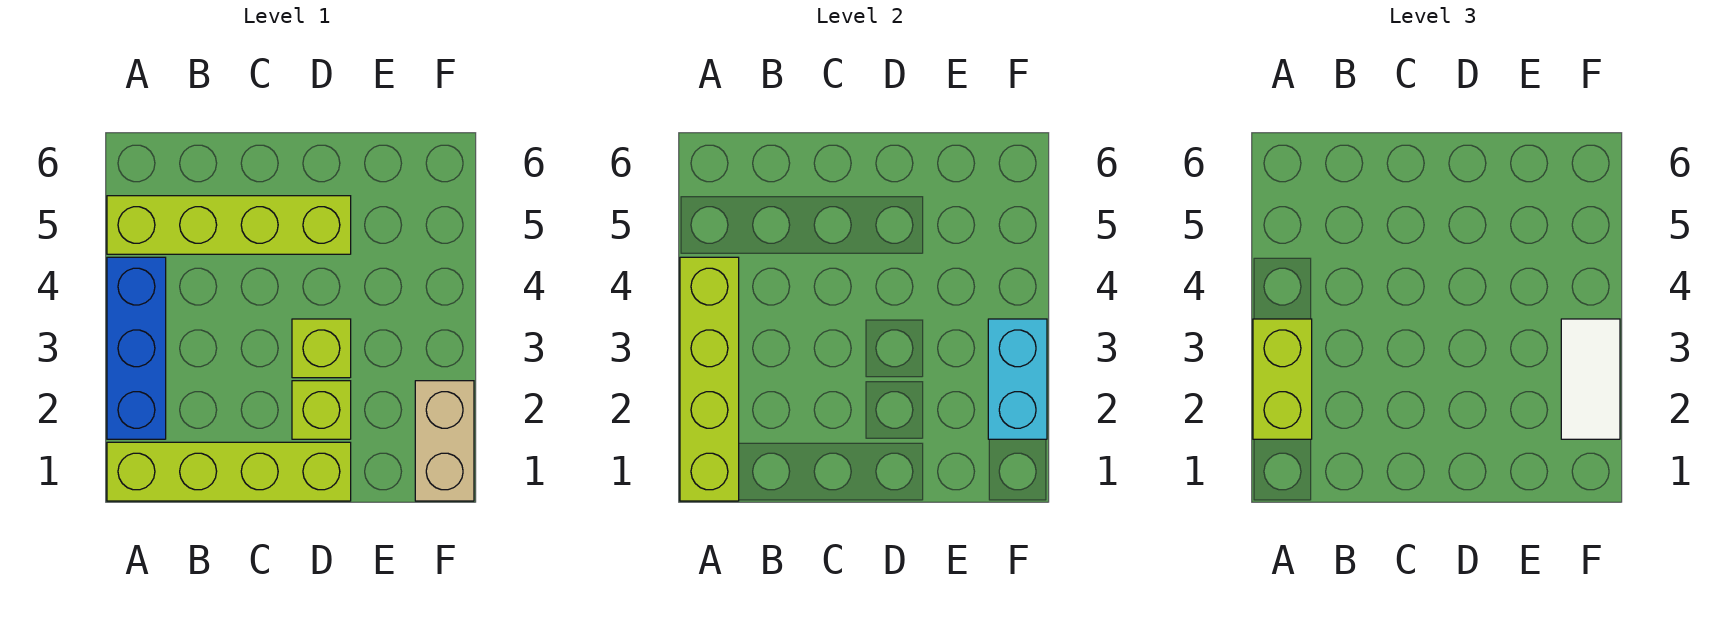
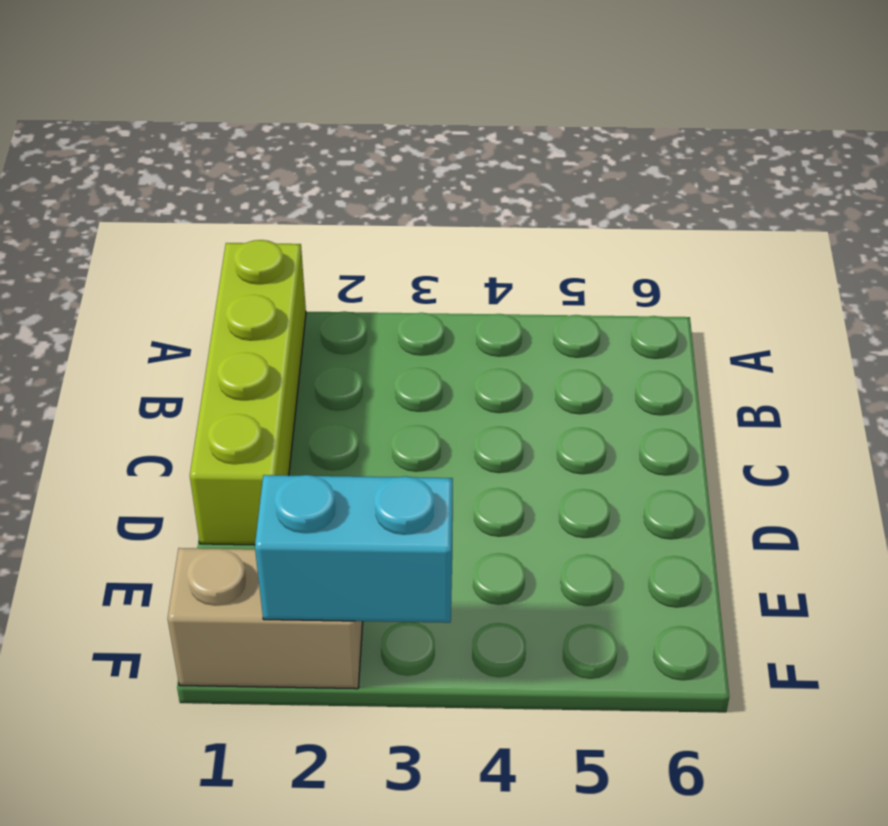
none -> blue 1x3 brick [107,257,166,439]
none -> lime 1x4 brick [107,196,351,254]

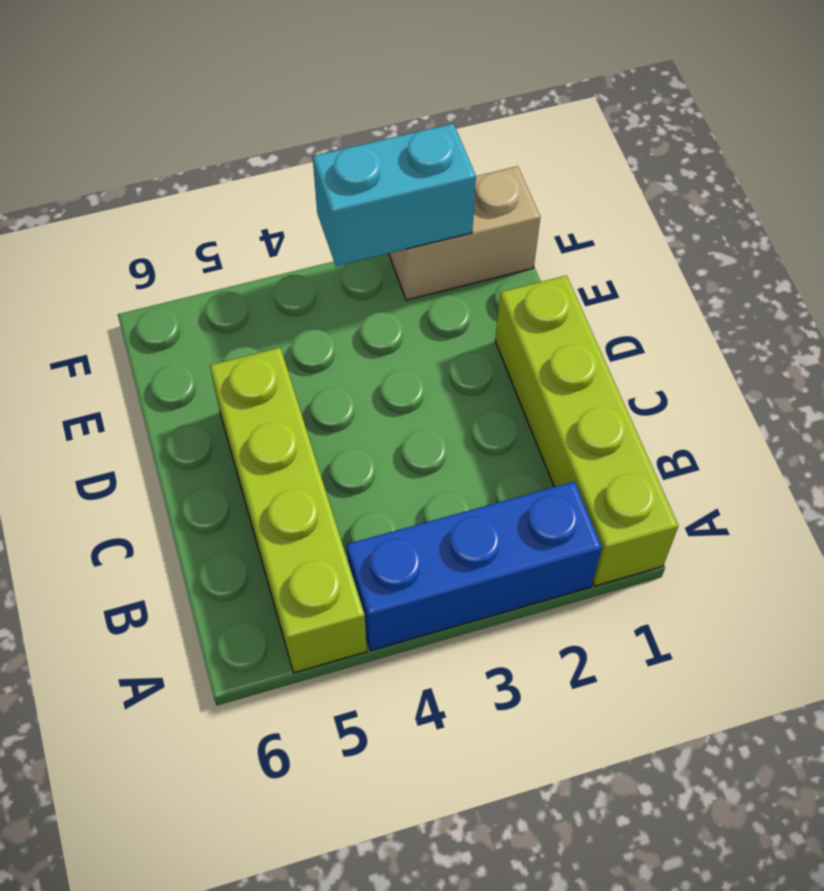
none -> lime 1x1 brick [292,381,351,439]
none -> lime 1x1 brick [292,319,351,378]

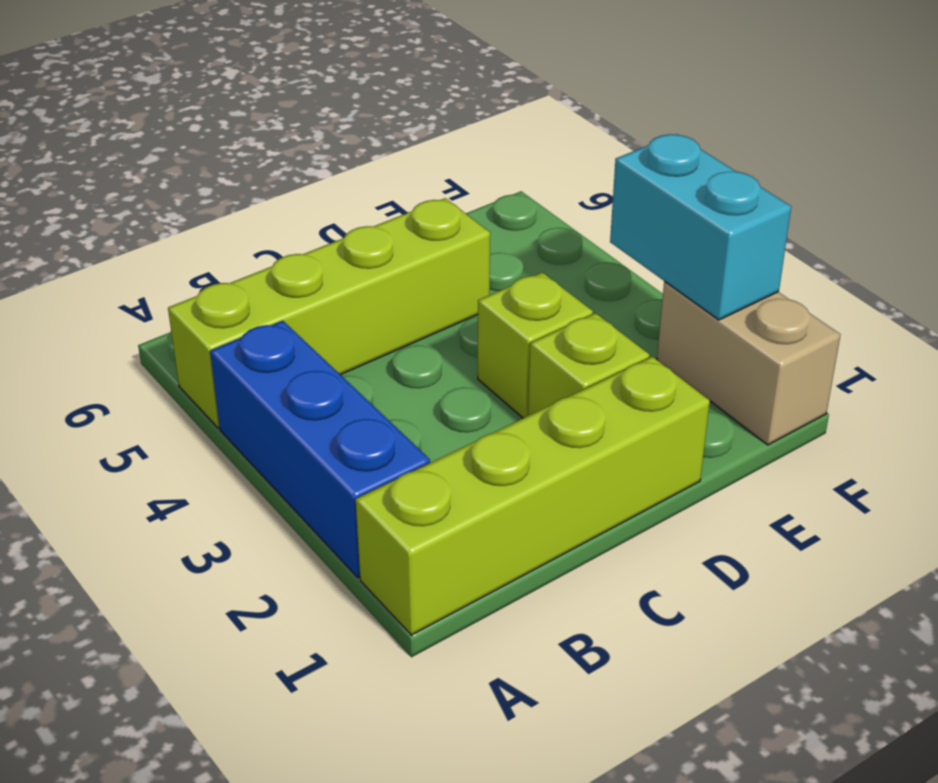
none -> lime 1x4 brick [680,257,739,501]
none -> lime 1x2 brick [1253,319,1312,439]

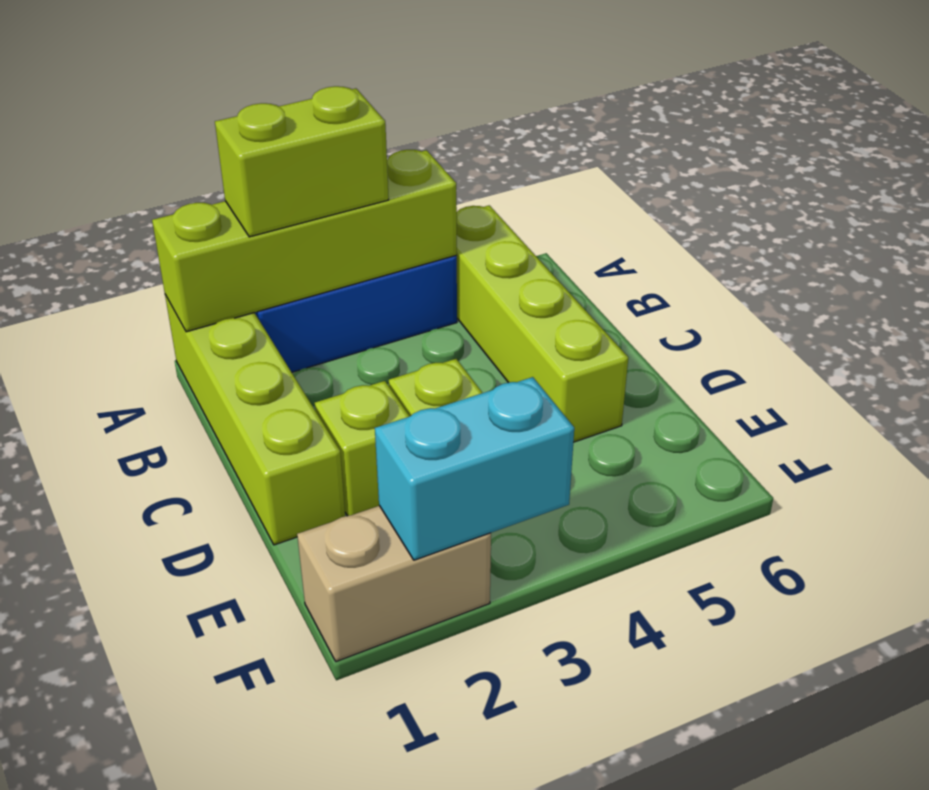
none -> white 1x2 tile [1561,319,1620,439]

